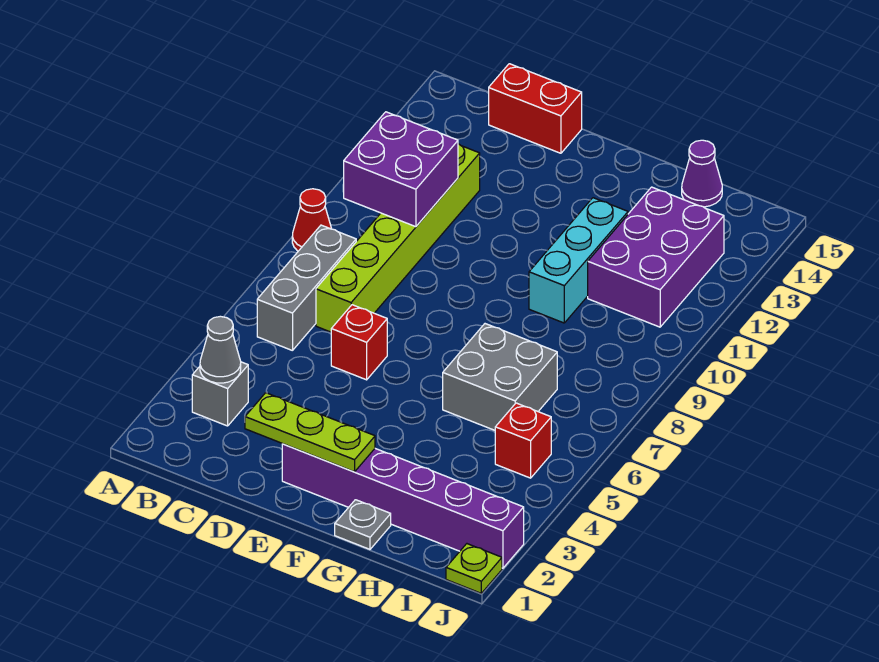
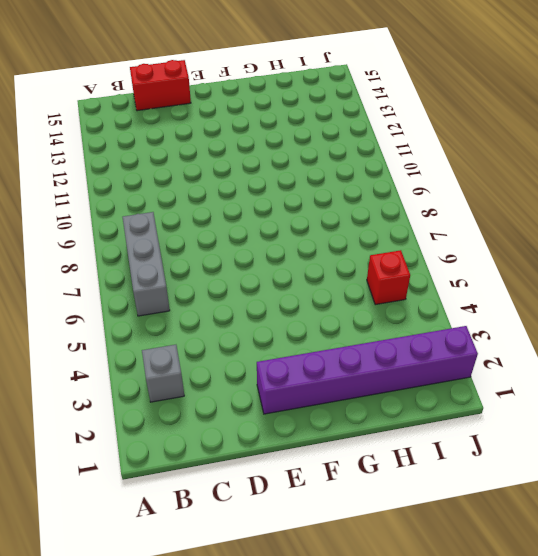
none -> red 1x1 cone [292,189,332,251]
none -> lime 1x6 brick [316,144,480,332]
none -> red 1x1 brick [331,305,387,380]

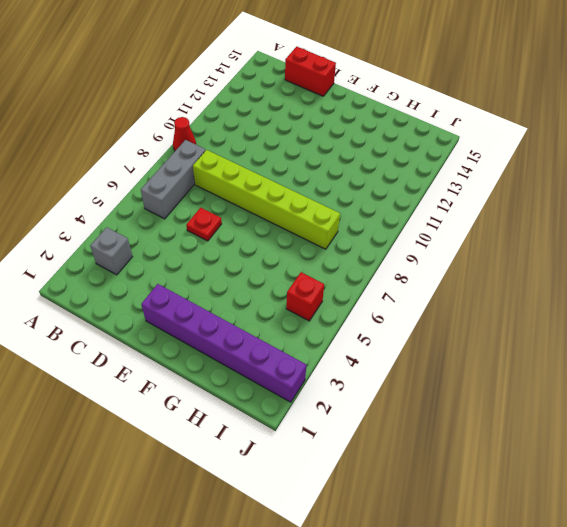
lime 1x6 brick [193,150,340,249] -> lime 1x6 brick turned to [316,144,480,332]
red 1x1 plate [186,208,222,241] -> red 1x1 brick [331,305,387,380]
none -> grey 1x1 plate [335,500,391,549]
none -> grey 2x2 brick [443,324,557,430]
none -> cyan 1x3 brick [529,198,628,323]

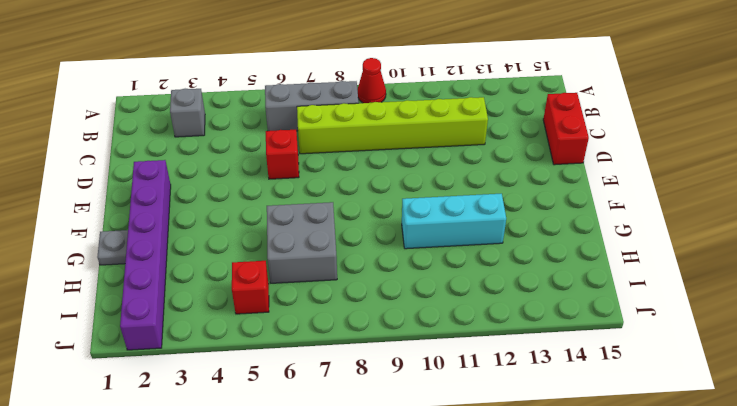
none -> purple 2x3 brick [588,187,724,327]
none -> purple 1x1 cone [682,140,722,207]
none -> lime 1x1 plate [446,544,502,593]

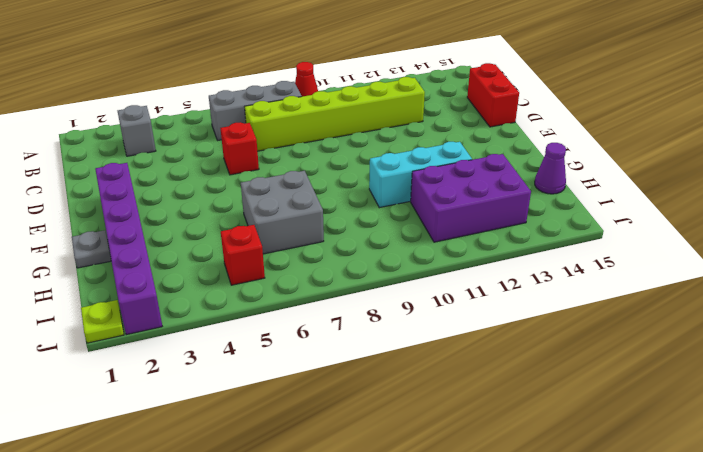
none -> grey 1x1 cone [200,316,241,383]
none -> purple 2x2 brick [344,112,458,227]
none -> lime 1x3 plate [245,393,375,472]

